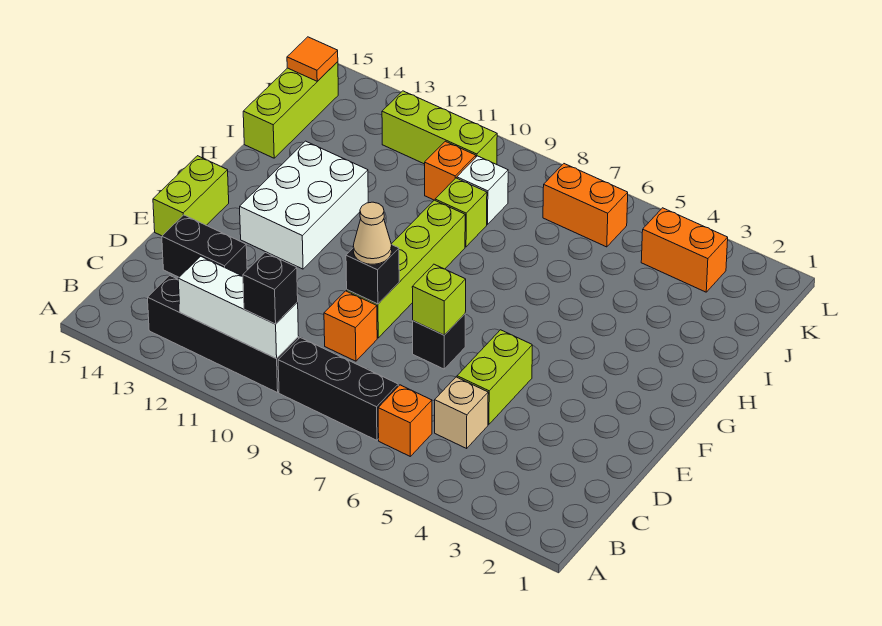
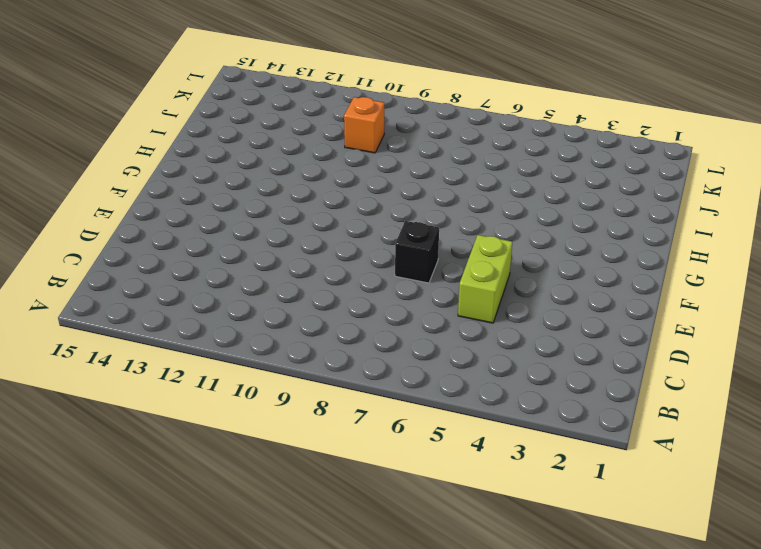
none -> orange 1x1 brick [378,385,432,456]
none -> black 1x3 brick [278,338,398,440]
none -> black 1x4 brick [148,276,299,393]

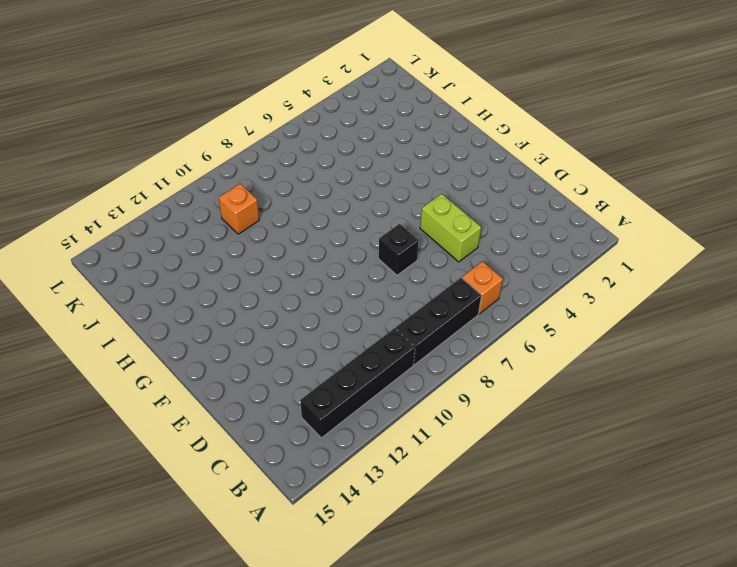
none -> tan 1x1 brick [435,377,488,448]
none -> orange 1x1 brick [324,291,377,361]
none -> black 1x2 brick [162,215,247,277]

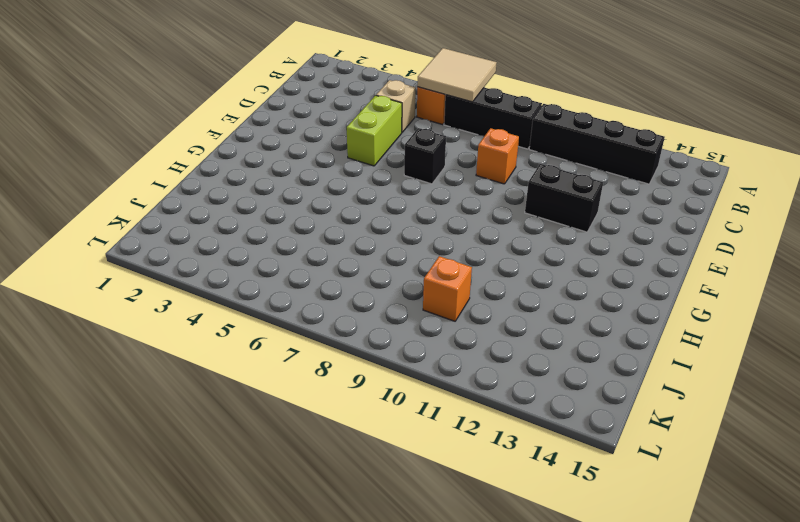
tan 2x2 tile [417,48,497,102] -> none
black 1x2 brick [525,164,603,232] -> black 1x2 brick moved to [162,215,247,277]
none -> lime 1x4 brick [347,200,465,338]
none -> lime 1x2 brick [153,156,229,236]
none -> white 2x3 brick [240,141,368,269]

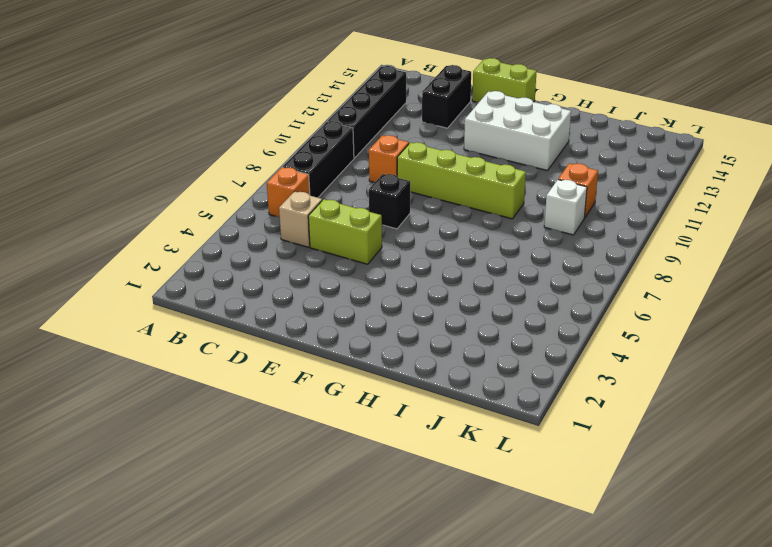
none -> lime 1x1 brick [435,178,487,247]
none -> lime 1x3 brick [243,62,338,158]
none -> orange 1x2 brick [641,208,728,292]

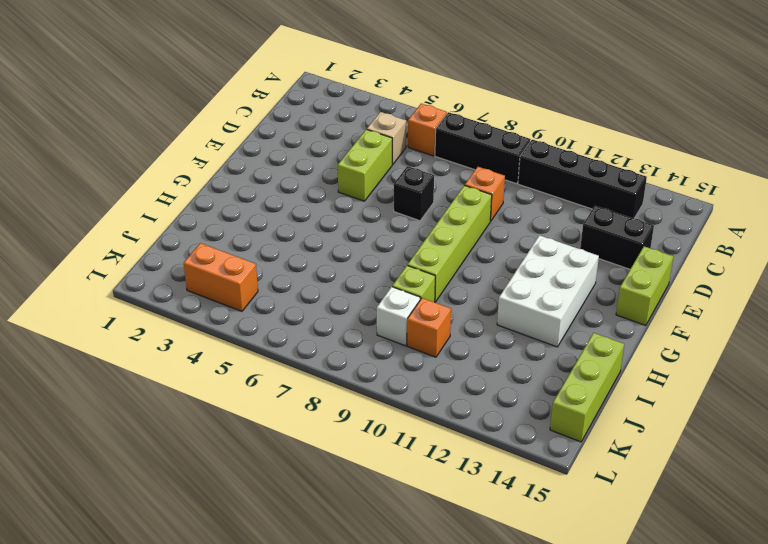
none -> orange 1x2 brick [543,164,628,247]
none -> lime 1x3 brick [382,91,497,165]
none -> white 1x3 brick [178,256,298,359]

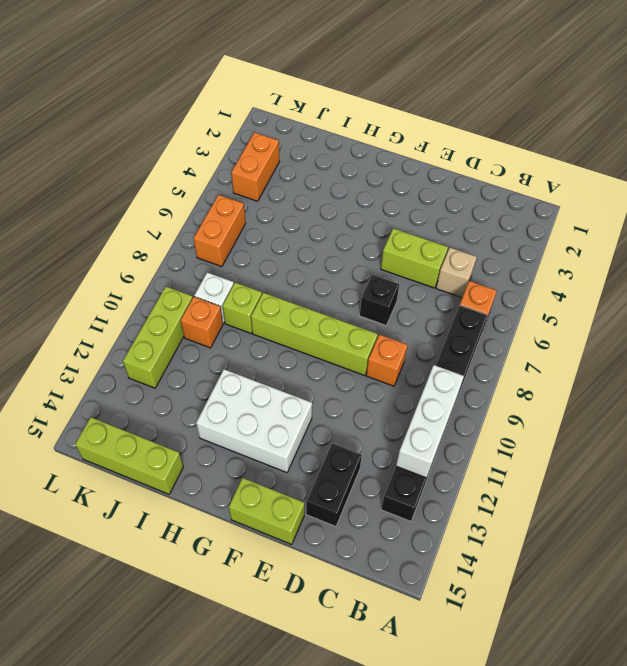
none -> lime 1x1 brick [412,264,466,335]
none -> black 1x1 brick [346,245,399,304]
none -> orange 1x1 tile [287,37,338,81]

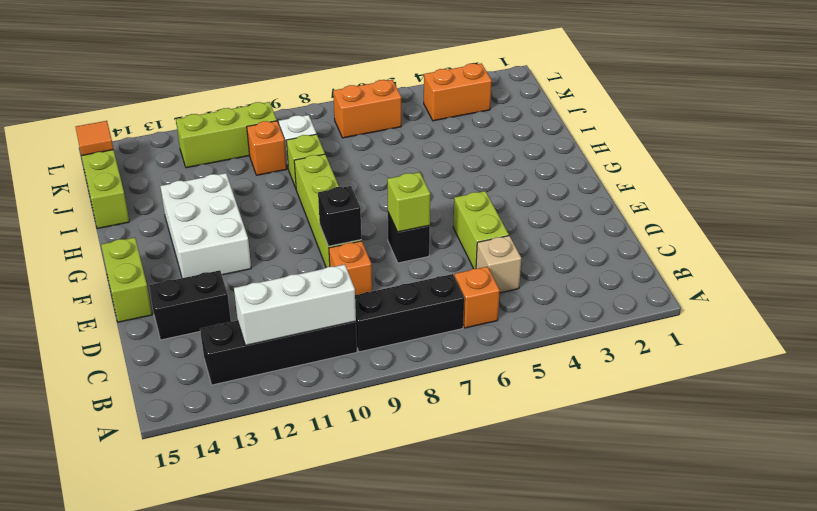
none -> black 1x1 brick [243,253,298,324]
none -> tan 1x1 cone [353,202,392,264]

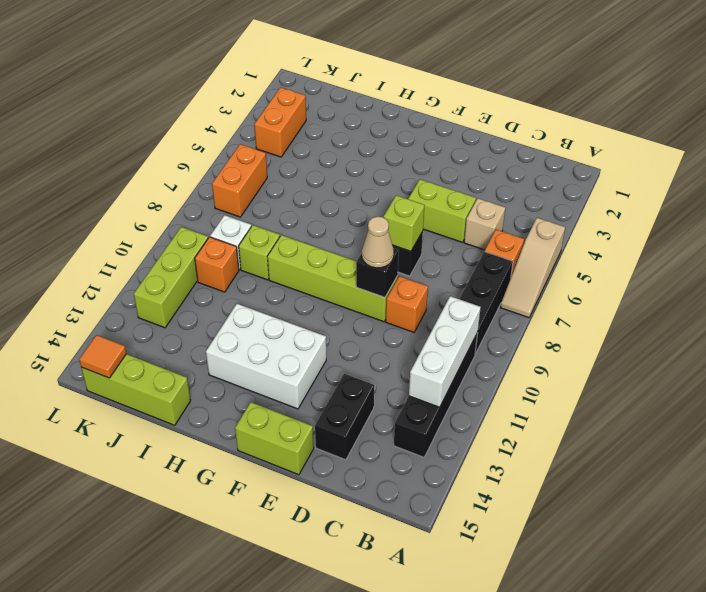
tan 1x3 slope [500,218,565,318] -> none
none -> black 1x1 brick [243,253,298,324]

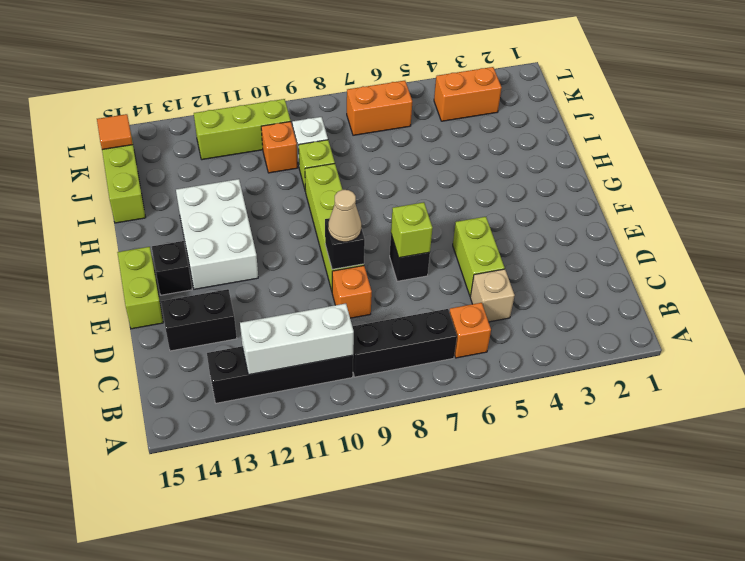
black 1x1 brick [152,241,192,295] -> black 1x1 brick moved to [243,253,298,324]

